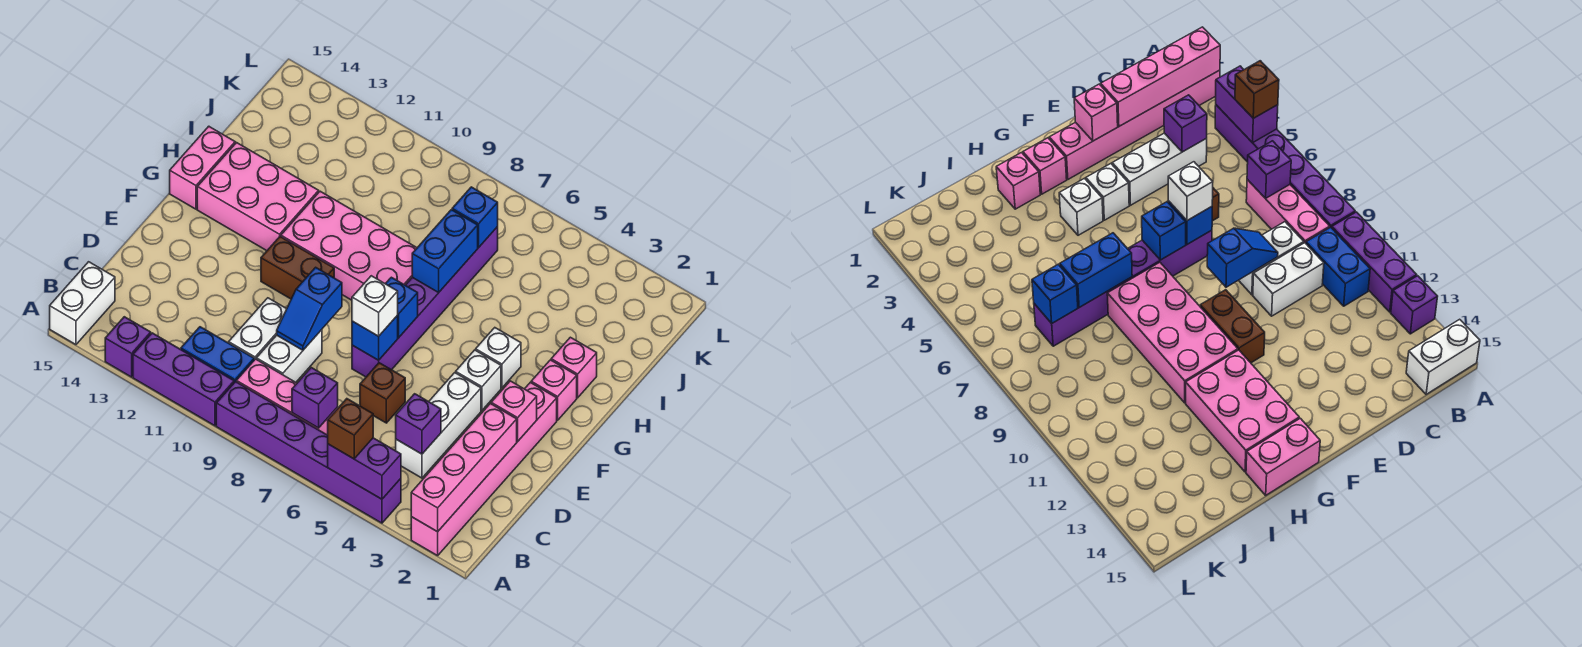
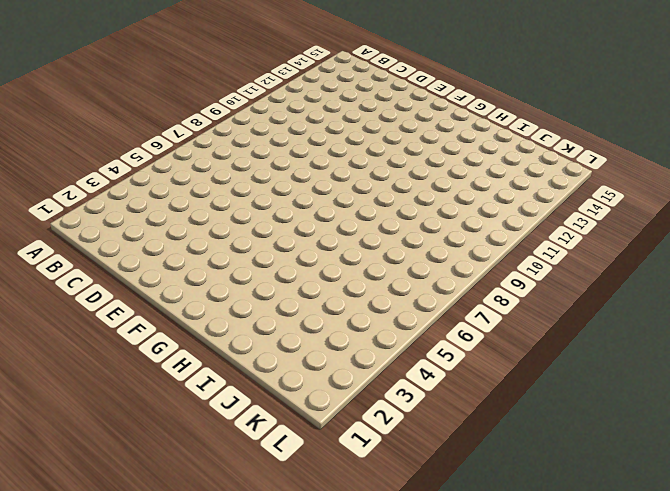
none -> pink 1x6 brick [411,382,557,556]
none -> purple 1x6 brick [216,382,401,523]
none -> purple 1x3 brick [133,333,234,426]
none -> purple 1x1 brick [105,317,151,377]

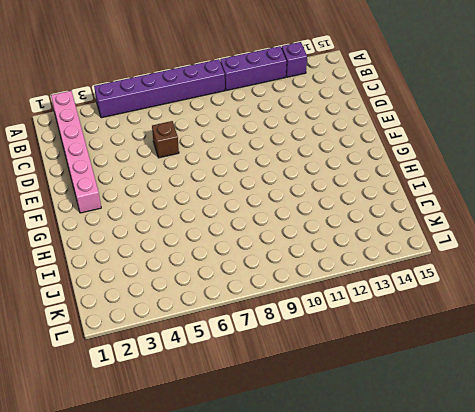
none -> white 1x2 brick [50,262,115,345]
none -> pink 1x3 brick [236,359,338,435]
none -> blue 1x2 brick [181,327,254,383]
none -> white 1x3 brick [396,373,481,478]

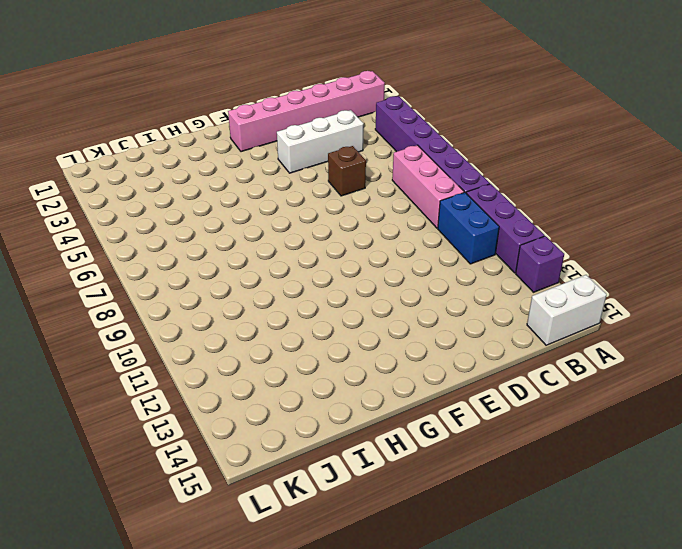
none -> white 1x2 brick [256,330,322,382]
none -> white 1x2 brick [229,298,286,360]
none -> purple 1x6 brick [352,227,498,377]
none -> white 1x1 brick [456,350,501,410]

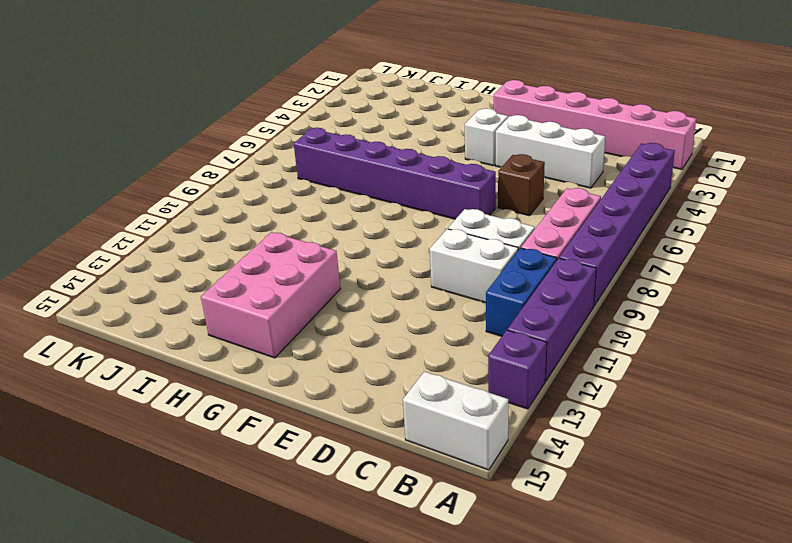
none -> brown 1x2 brick [261,237,334,299]
none -> pink 1x1 brick [531,360,577,420]
none -> white 1x1 brick [476,328,521,388]
none -> pink 2x4 brick [281,191,417,300]

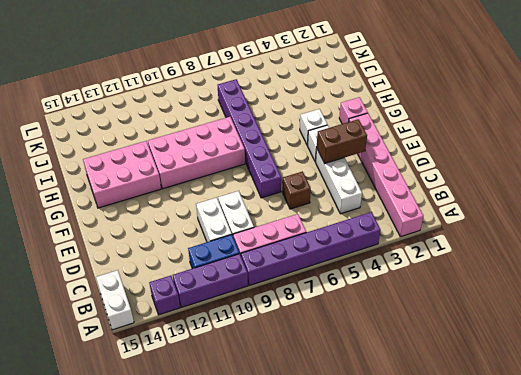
brown 1x2 brick [317,119,367,163] -> brown 1x2 brick moved to [261,237,334,299]
none -> pink 1x2 brick [170,126,235,209]
none -> pink 1x1 brick [551,337,597,398]
none -> pink 1x4 brick [411,404,517,532]
none -> purple 1x2 brick [328,438,401,499]

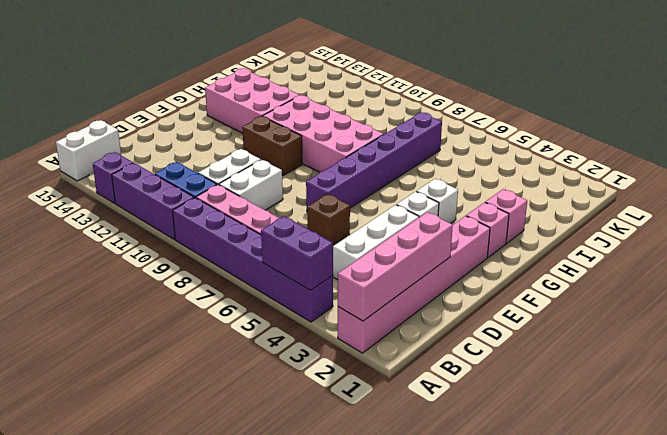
none -> pink 1x2 brick [170,126,235,209]
none -> purple 1x1 brick [292,368,338,428]
none -> purple 1x1 brick [396,394,441,454]
none -> blue 1x2 slope [277,267,342,350]

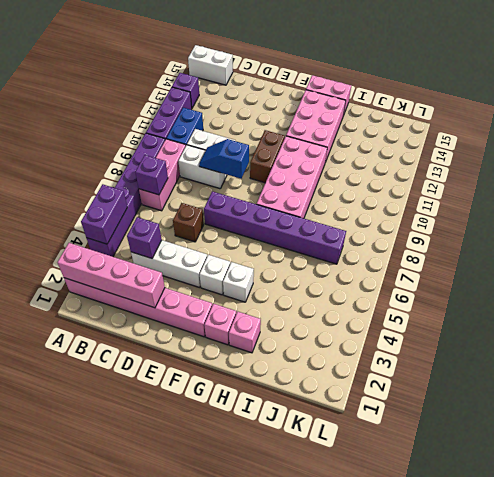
none -> pink 1x1 brick [491,381,537,441]
none -> blue 1x1 brick [352,315,398,360]
none -> blue 1x1 brick [386,277,418,338]
none -> blue 1x2 brick [412,210,478,293]

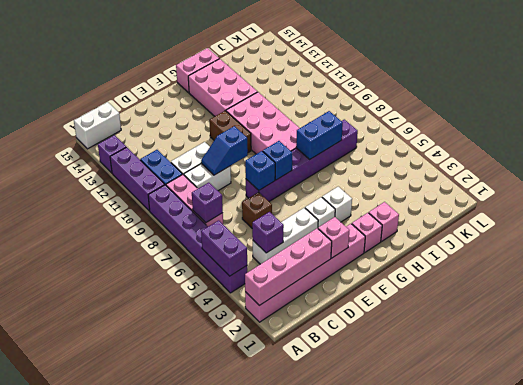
none -> blue 1x1 brick [452,187,498,247]
none -> brown 1x1 brick [328,399,373,459]
none -> white 1x1 brick [352,276,398,336]

